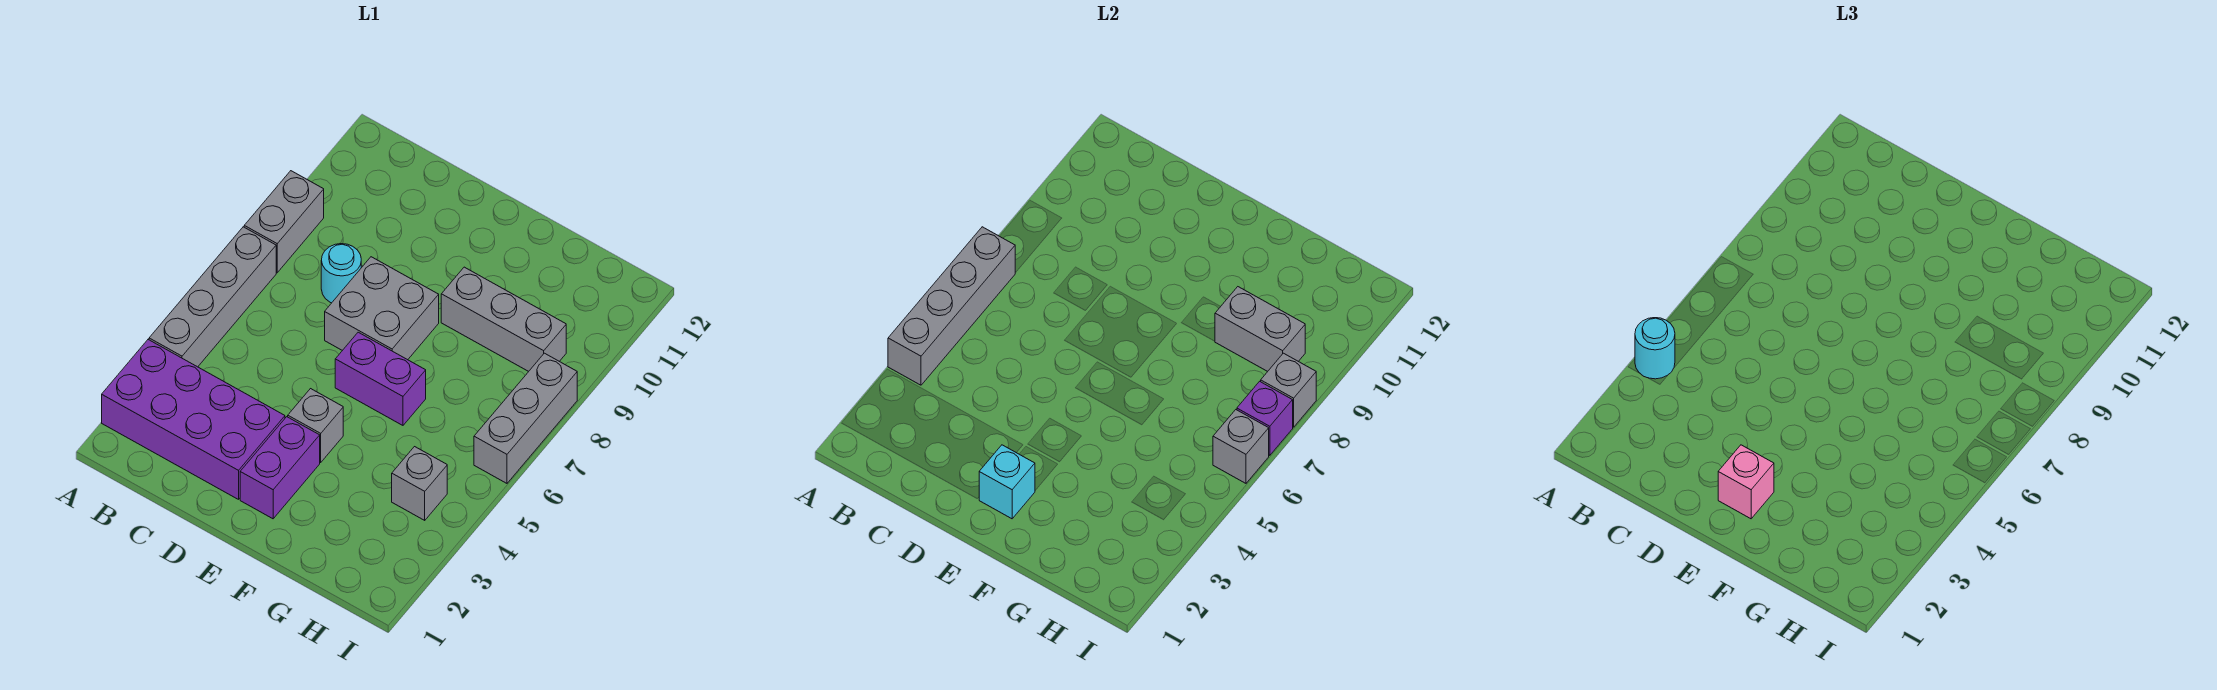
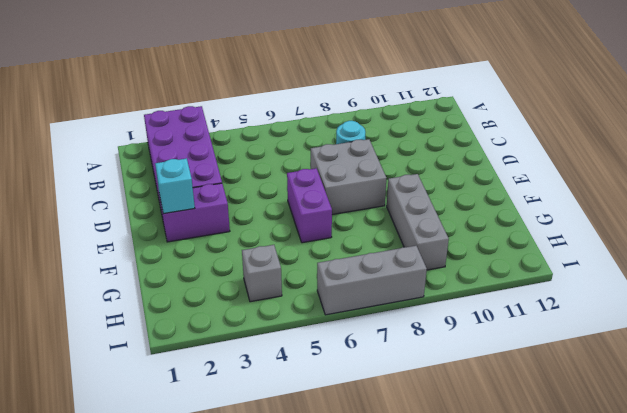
none -> grey 1x4 brick [149,227,276,367]
none -> grey 1x2 brick [244,171,324,273]
none -> grey 1x1 brick [288,389,343,462]

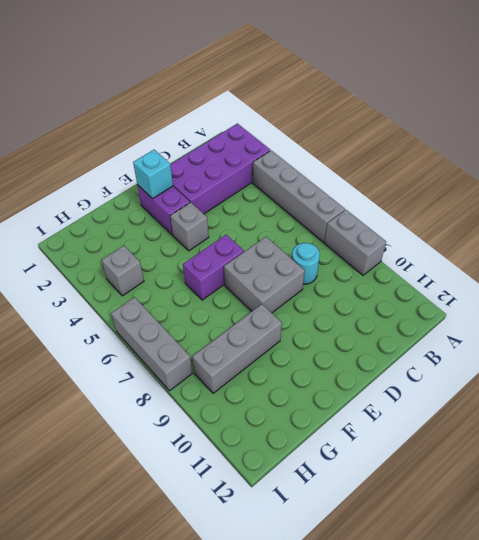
none -> grey 1x4 brick [888,227,1015,385]
none -> grey 1x2 brick [1215,287,1305,371]
none -> grey 1x1 brick [1213,410,1269,483]

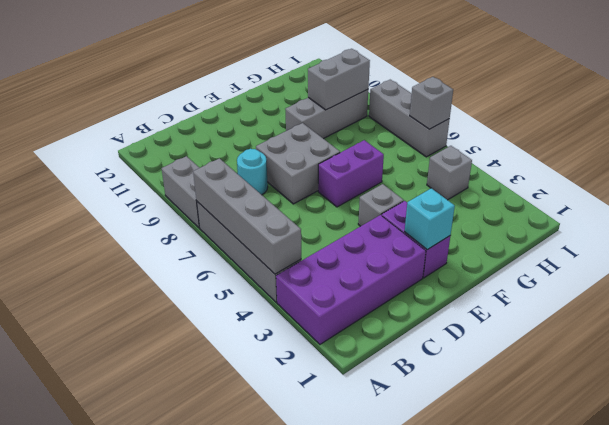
none -> purple 1x1 brick [1237,381,1293,455]
none -> grey 1x1 brick [1261,353,1316,427]
none -> cyan 1x1 round brick [1635,318,1675,379]

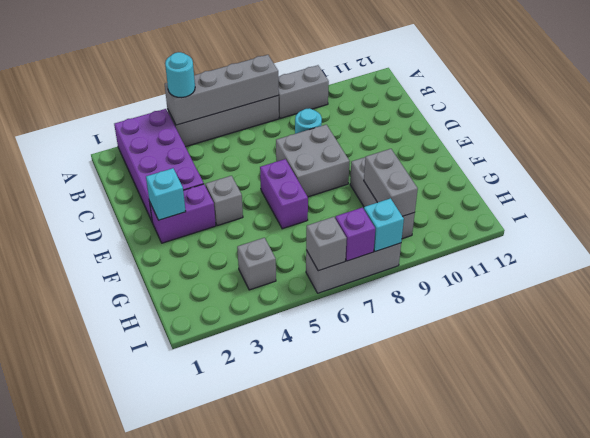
cyan 1x1 brick [364,198,404,252] -> grey 1x1 brick [1261,353,1316,427]
none -> pink 1x1 brick [1718,445,1774,519]

